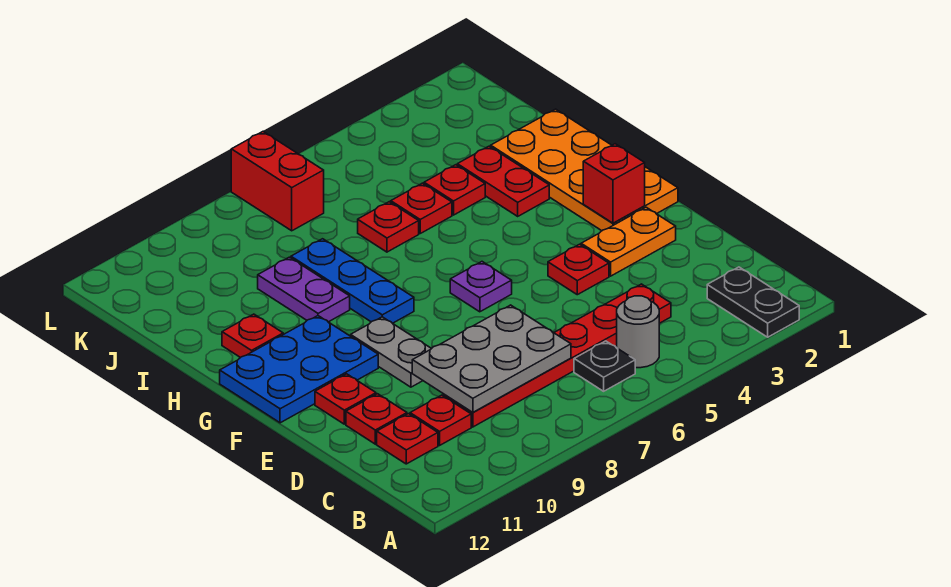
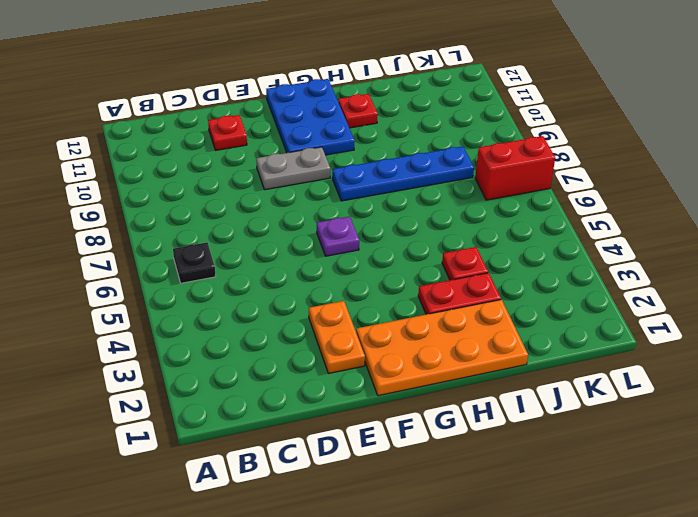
blue 1x4 plate [332,146,474,201] -> blue 1x3 plate [291,239,414,323]
none -> black 1x2 plate [707,267,799,337]
none -> grey 1x1 round brick [616,296,659,368]
none -> red 1x6 plate [443,284,671,427]

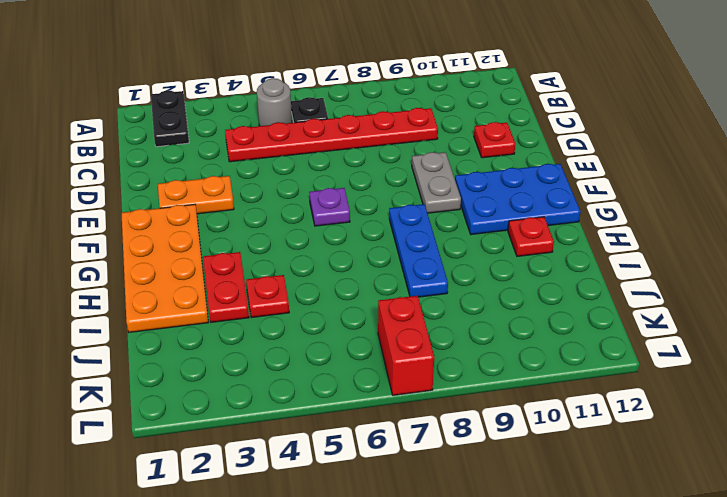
none -> red 1x1 plate [410,395,471,445]
none -> red 1x1 plate [377,414,438,464]
none -> red 1x1 plate [548,244,609,295]

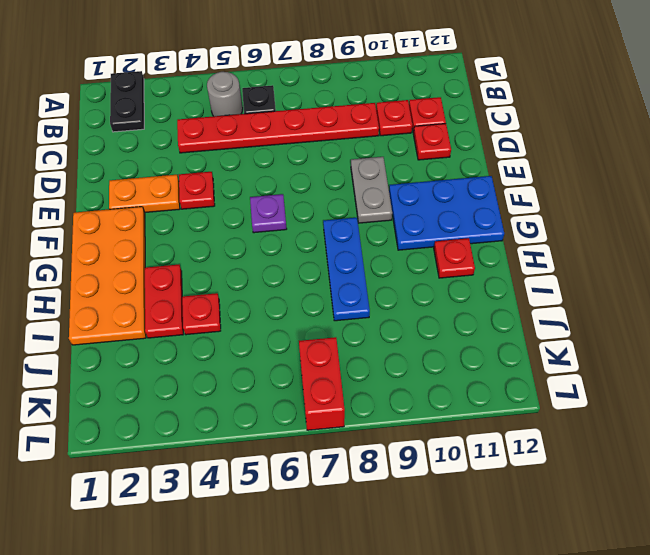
none -> red 1x1 plate [315,374,376,424]
none -> purple 1x2 plate [258,257,350,322]
none -> red 1x1 plate [391,183,452,233]

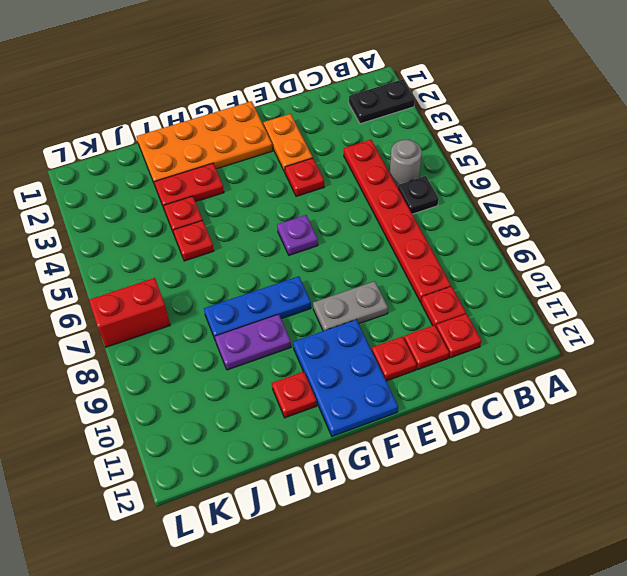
none -> red 1x1 plate [358,202,419,252]
none -> grey 2x3 plate [412,305,571,412]
none -> red 1x1 brick [583,144,645,223]

